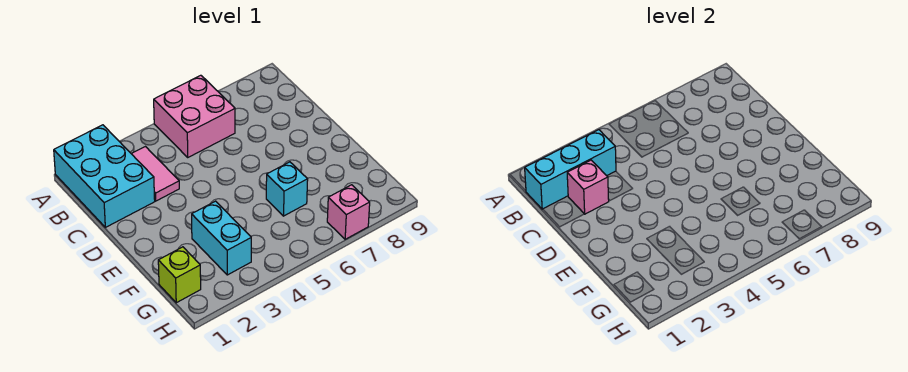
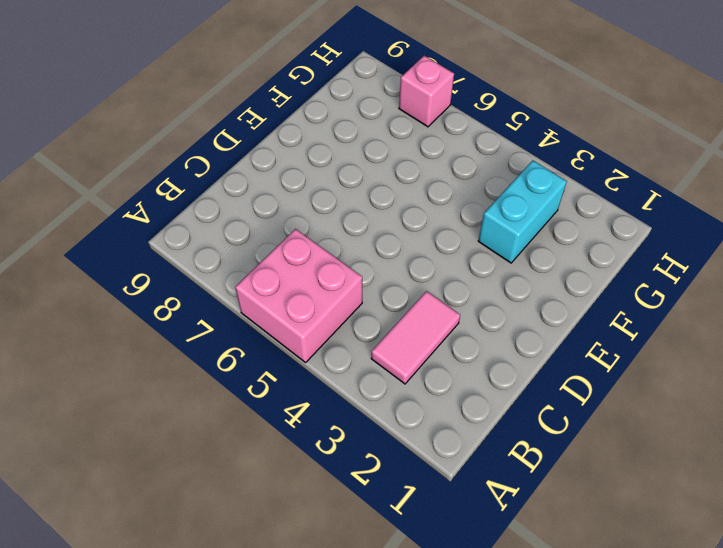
none -> cyan 2x3 brick [54,125,155,227]
none -> cyan 1x1 brick [266,162,308,216]

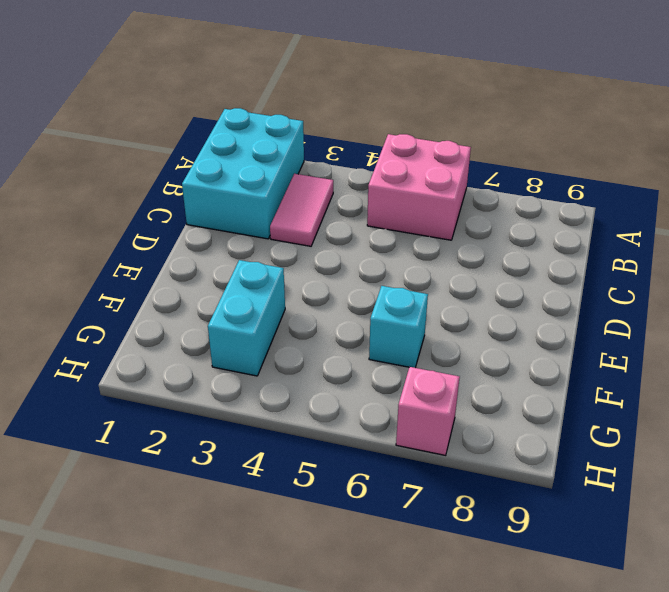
none -> lime 1x1 brick [158,247,201,303]
none -> cyan 1x3 brick [525,130,616,209]

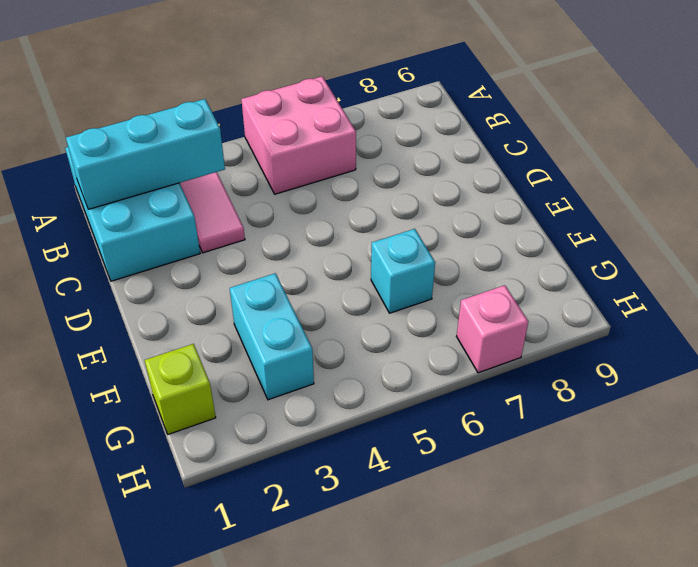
none -> pink 1x1 brick [567,160,609,214]

